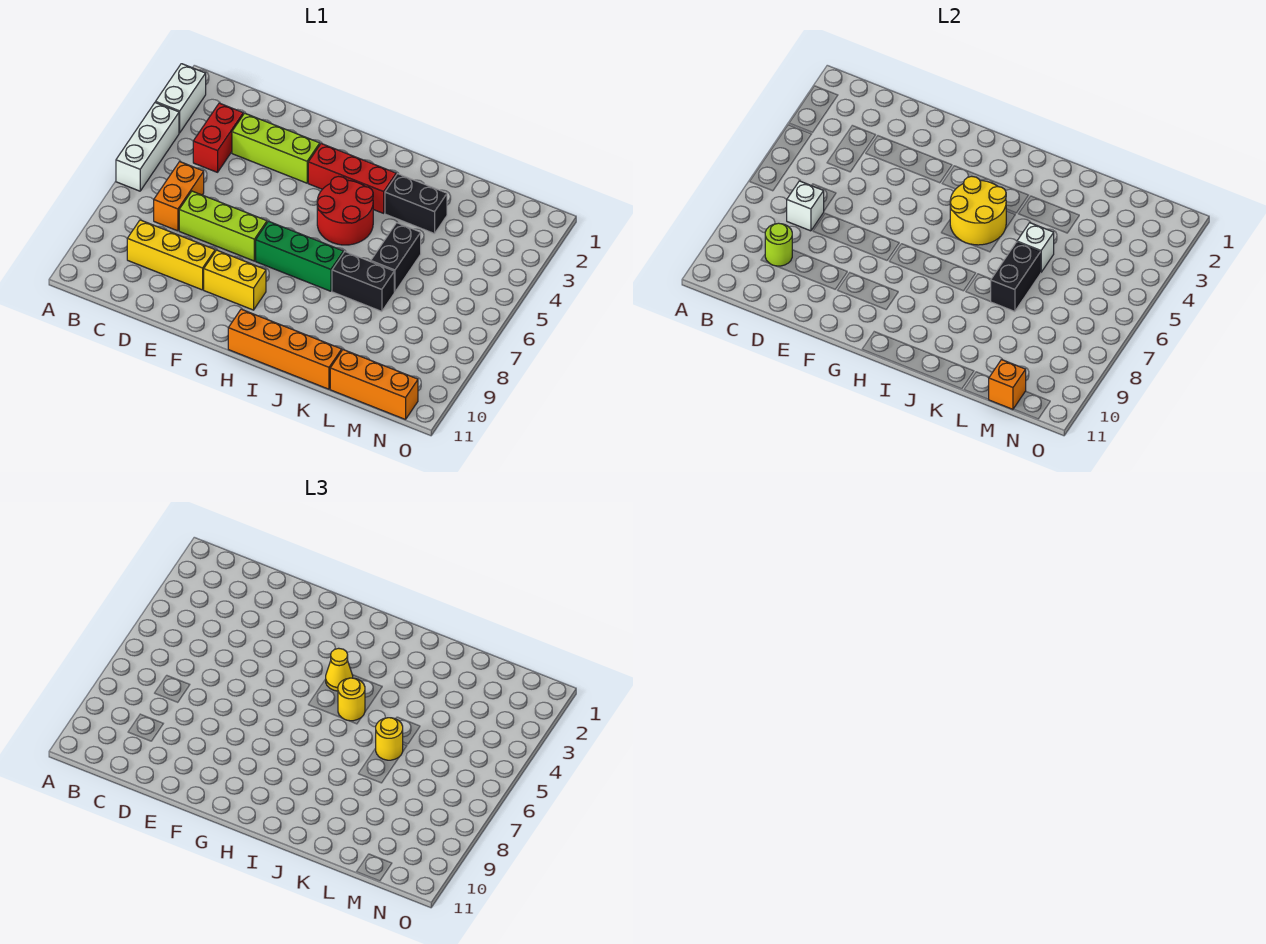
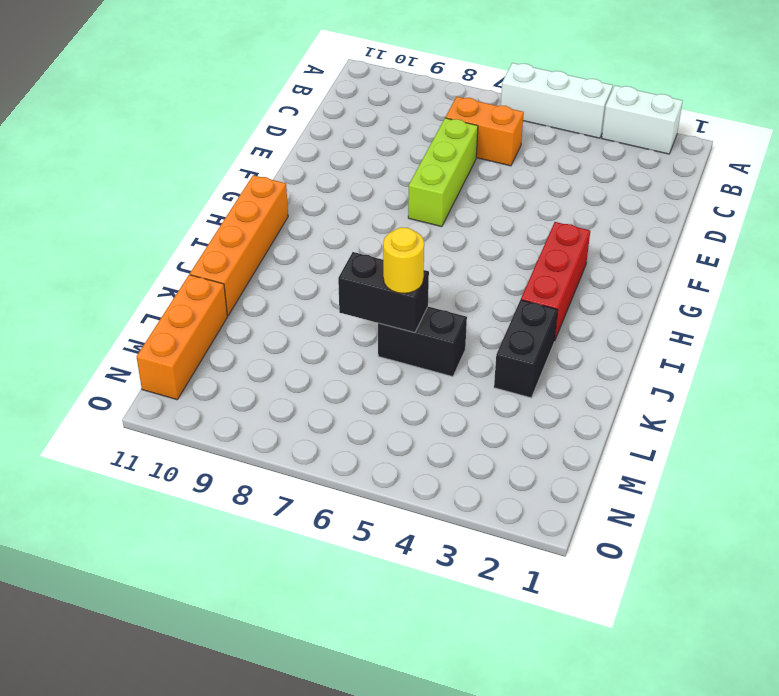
none -> red 1x2 brick [193,103,243,172]
none -> yellow 1x3 brick [127,220,215,290]
none -> lime 1x3 brick [232,113,320,183]

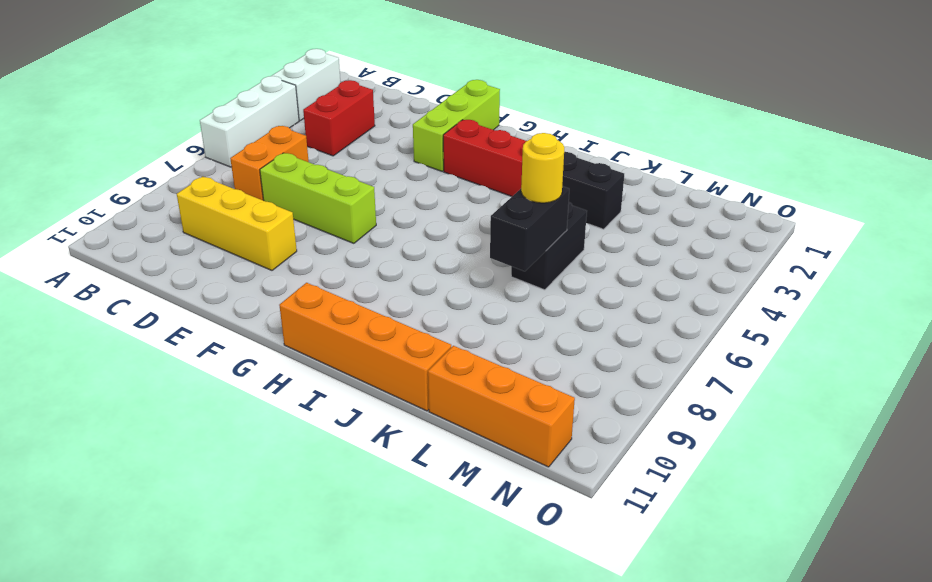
lime 1x3 brick [413,80,500,171] -> lime 1x3 brick turned to [232,113,320,183]
none -> yellow 1x2 brick [204,250,266,310]
none -> green 1x3 brick [256,221,343,291]
none -> red 2x2 round brick [317,176,373,245]

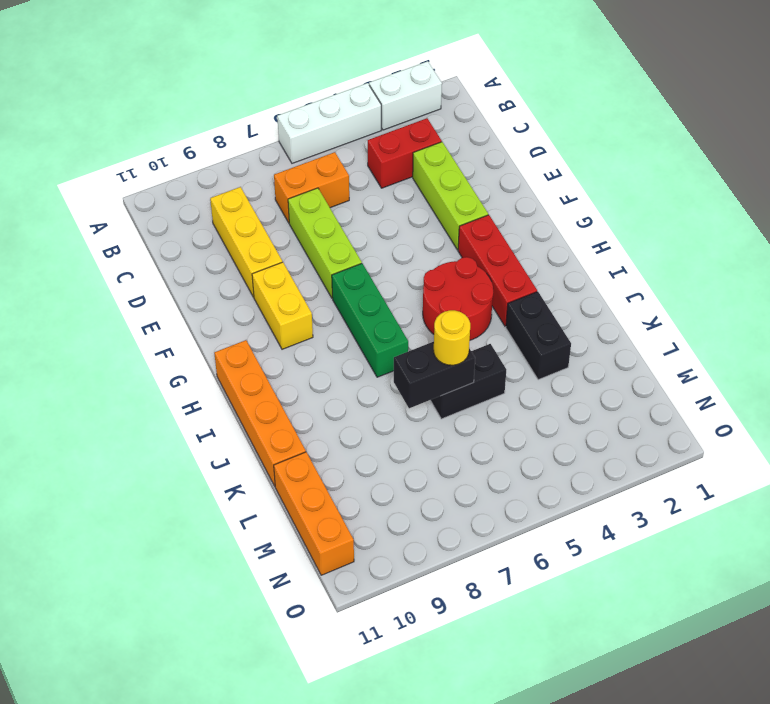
none -> black 1x2 brick [332,252,394,311]
none -> white 1x1 brick [787,181,824,231]
none -> lime 1x1 round brick [765,223,792,266]

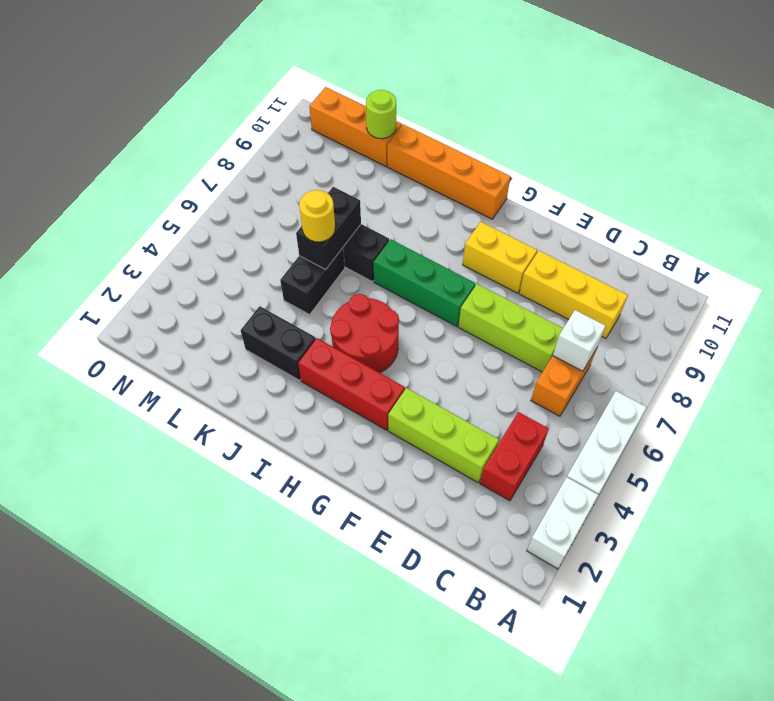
lime 1x1 round brick [366,90,396,139] -> lime 1x1 round brick moved to [765,223,792,266]
none -> yellow 2x2 round brick [950,176,1006,245]
none -> white 1x1 brick [1017,223,1054,272]
none -> orange 1x1 brick [989,360,1026,409]

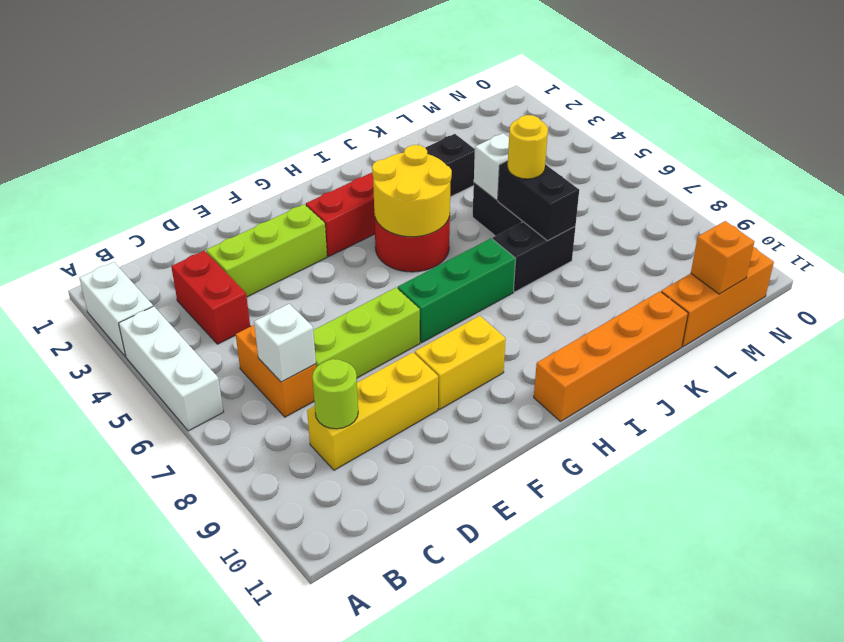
none -> yellow 1x1 cone [326,648,353,691]
none -> yellow 1x1 round brick [338,678,365,721]

